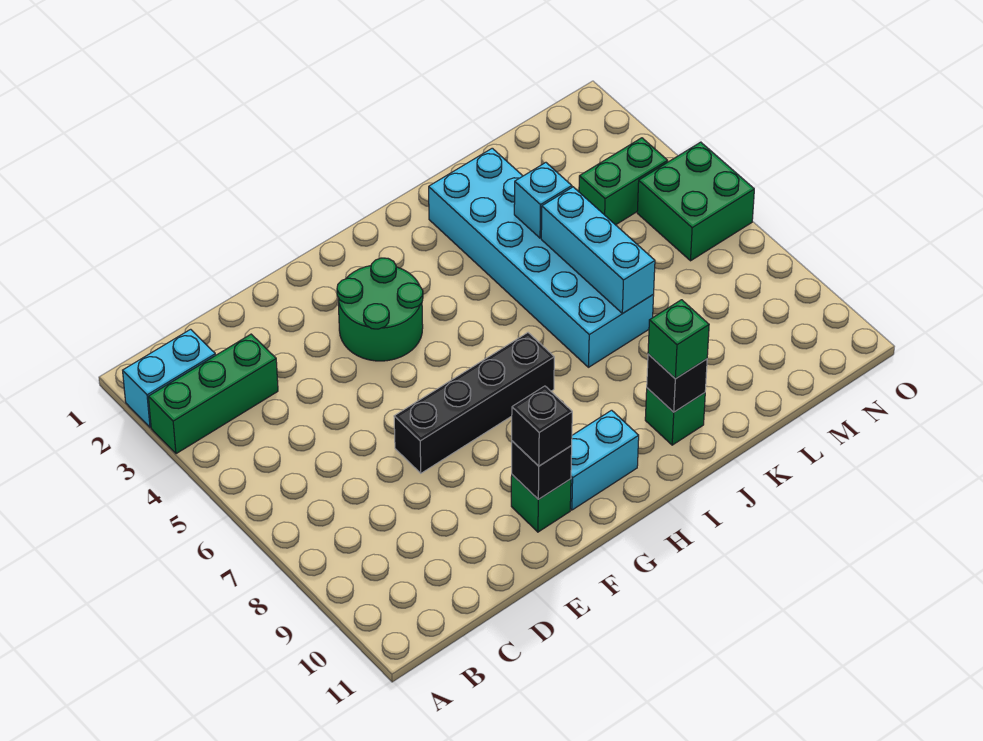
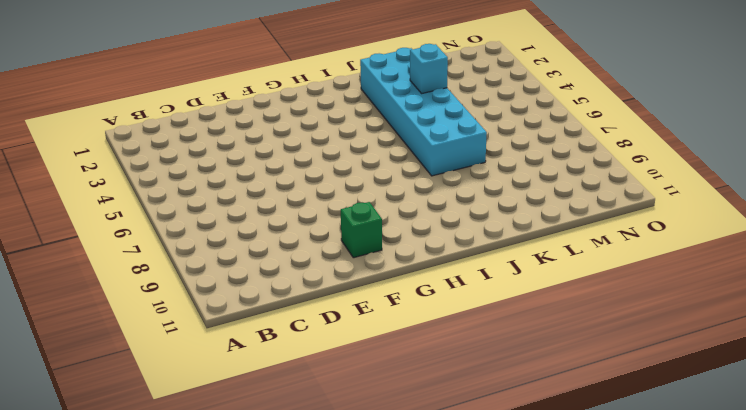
none -> cyan 1x2 brick [123,329,215,427]
none -> green 1x3 brick [148,334,278,454]
none -> black 1x4 brick [394,333,554,473]

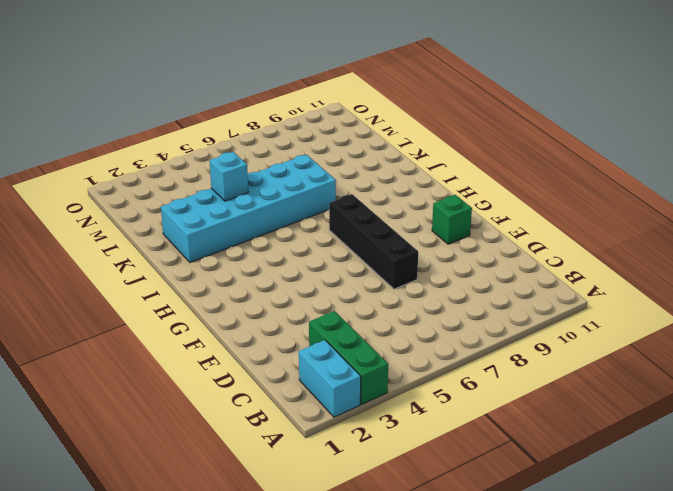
none -> green 2x2 round brick [337,258,423,361]
none -> cyan 1x2 brick [570,410,639,510]
none -> green 1x1 brick [645,388,705,445]

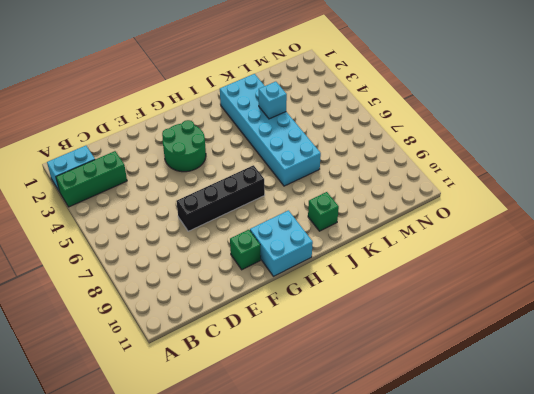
cyan 2x2 brick [250,210,313,276] -> cyan 1x2 brick [570,410,639,510]
none -> green 1x2 brick [579,138,668,225]
none -> green 2x2 brick [637,142,754,261]
none -> black 1x1 brick [512,441,572,499]

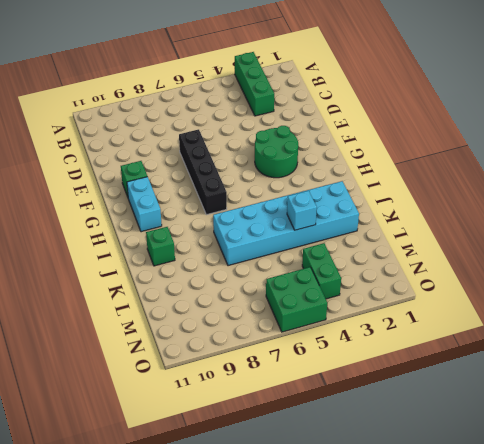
none -> cyan 1x2 brick [123,329,215,427]
none -> black 1x1 brick [512,441,572,499]
none -> black 1x1 brick [647,354,707,412]

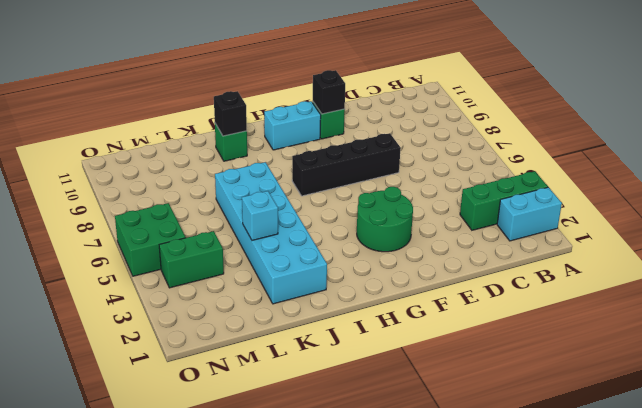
none -> cyan 1x3 brick [541,187,655,313]
none -> black 1x1 brick [512,386,572,466]
none -> green 1x1 brick [648,300,709,379]

